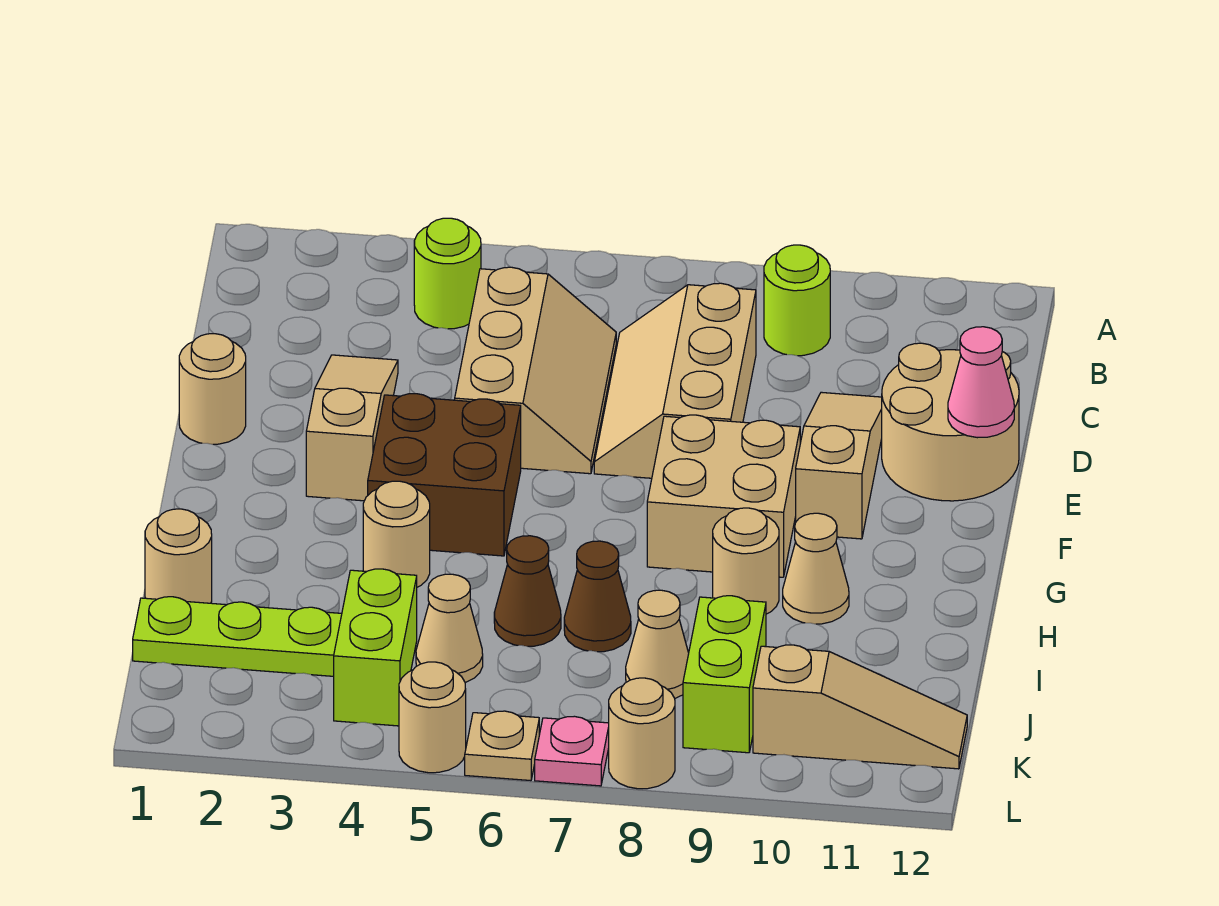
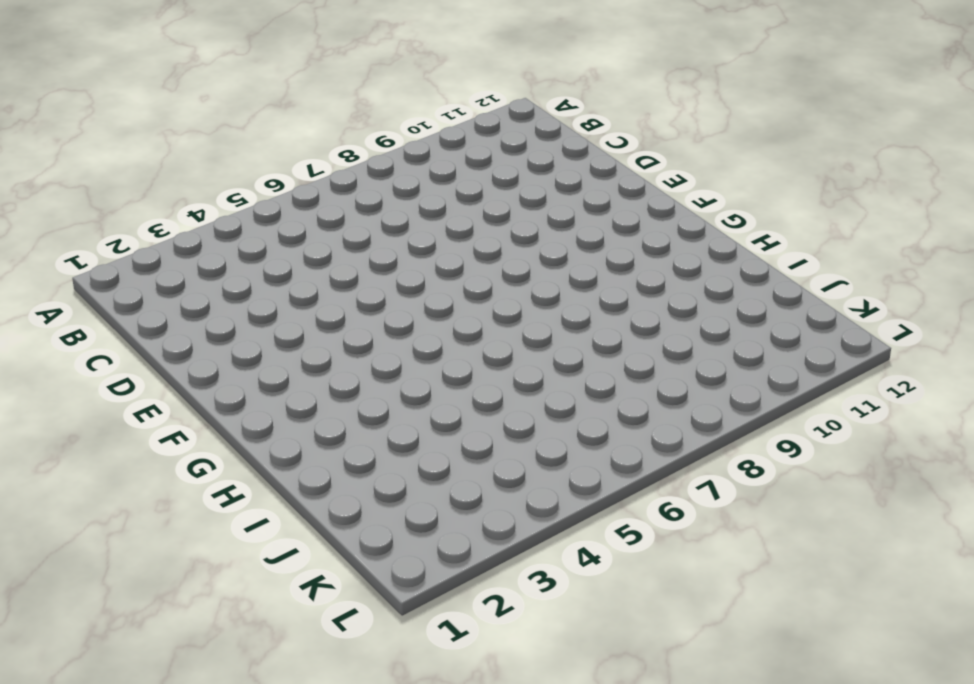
none -> lime 1x1 round brick [414,218,481,329]
none -> lime 1x1 round brick [764,245,830,356]
none -> tan 2x3 slope [455,267,616,474]

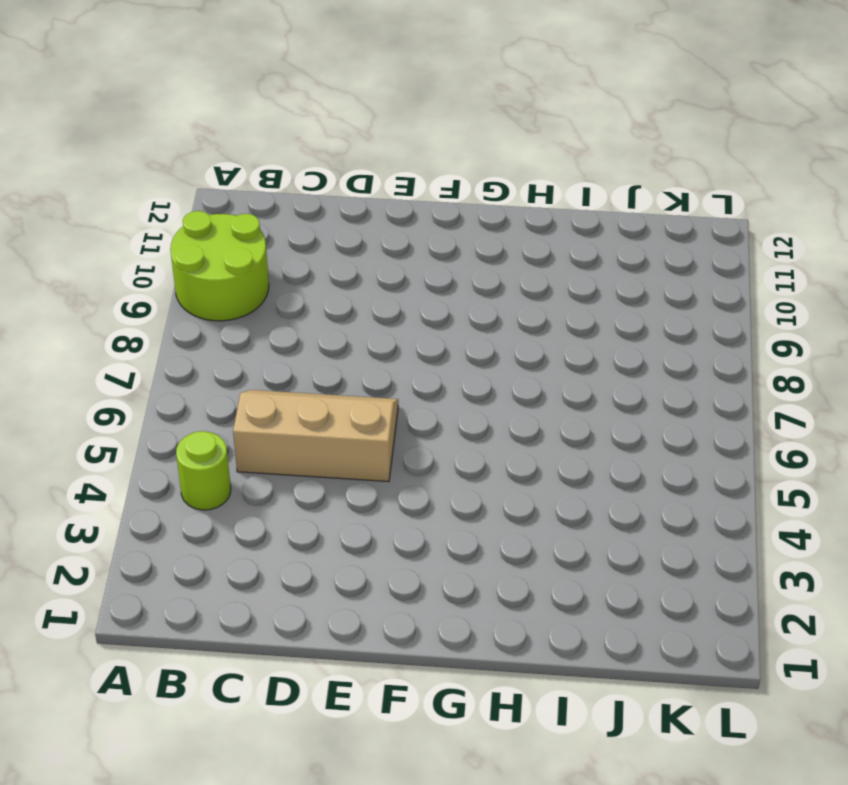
lime 2x2 round brick [170,211,269,321] -> lime 1x1 round brick [764,245,830,356]
none -> tan 2x3 slope [594,283,756,478]
none -> tan 1x3 slope [306,355,398,501]
none -> tan 1x3 slope [796,392,882,539]

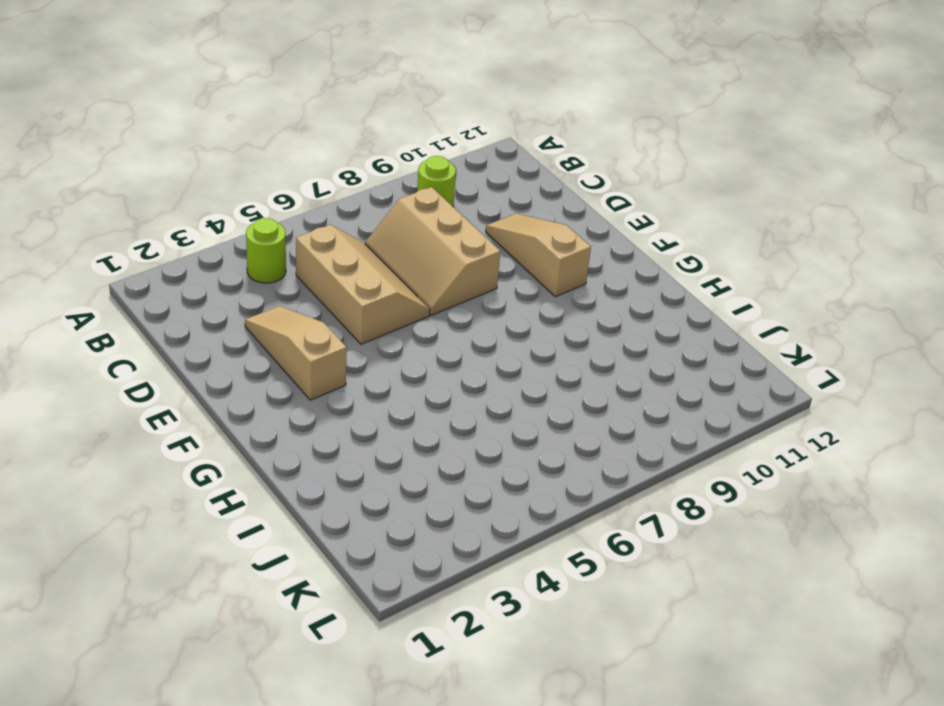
none -> tan 2x2 round brick [882,343,1019,501]
none -> tan 1x1 round brick [179,334,246,444]
none -> brown 2x2 brick [368,394,521,556]

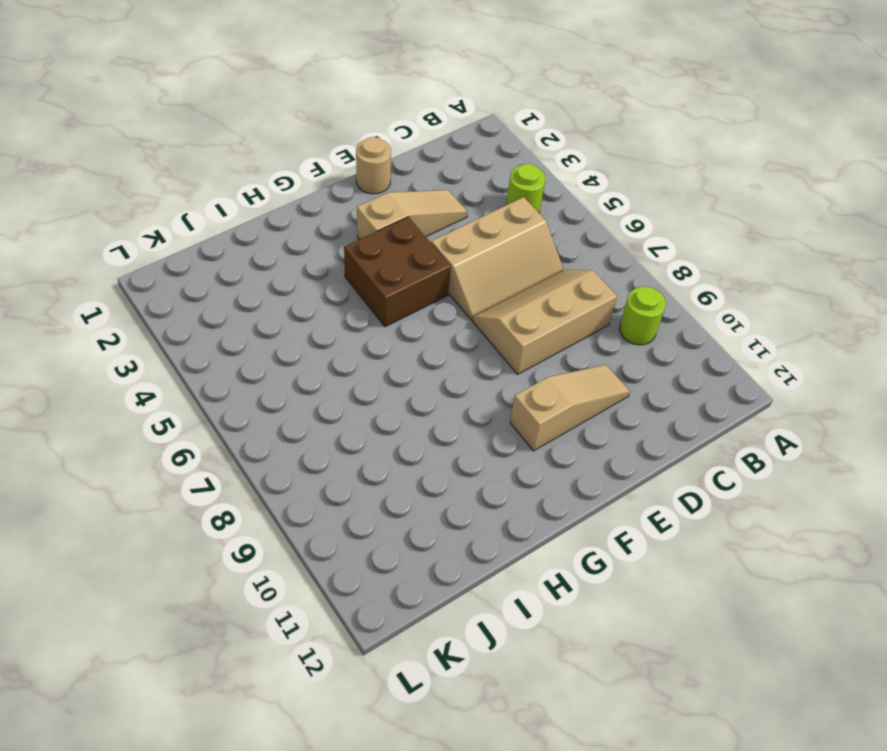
none -> tan 2x2 round brick [882,343,1019,501]
none -> tan 2x2 brick [647,415,800,577]
none -> tan 1x1 round brick [363,481,430,587]

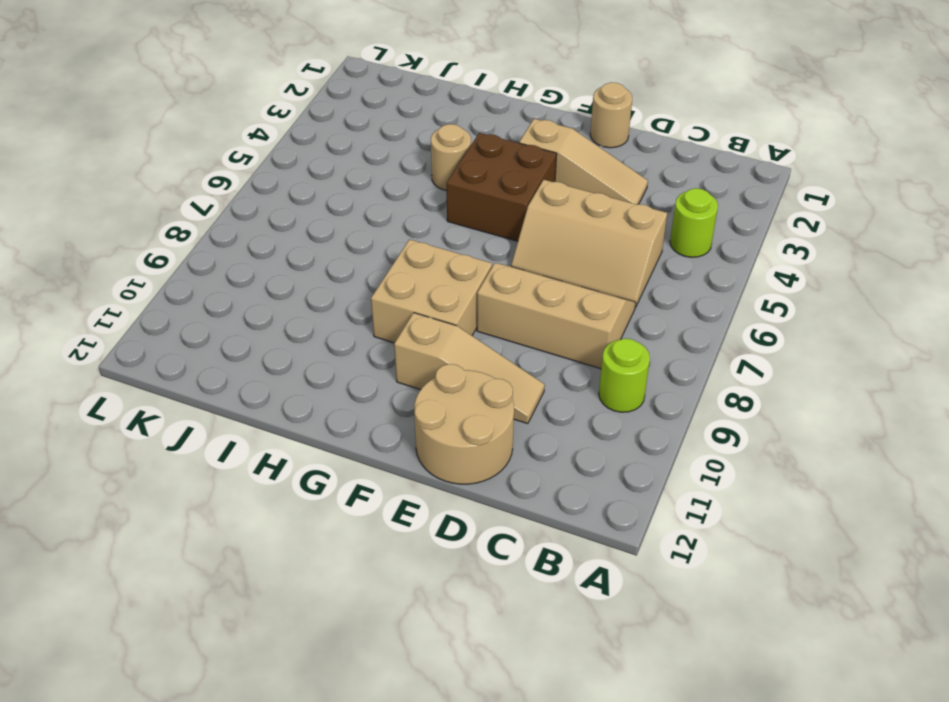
none -> tan 1x1 round brick [713,508,779,614]
none -> tan 1x1 cone [783,513,849,624]
none -> tan 1x1 round brick [145,509,212,603]

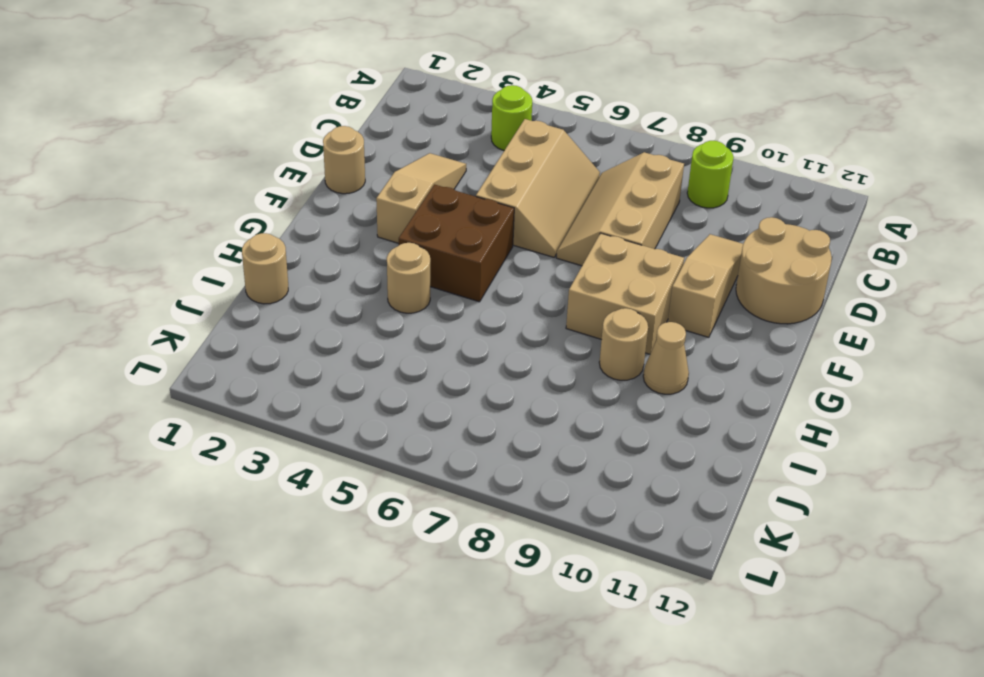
none -> brown 1x1 cone [494,536,561,646]
none -> brown 1x1 cone [564,541,631,652]
none -> lime 1x3 plate [133,597,342,676]

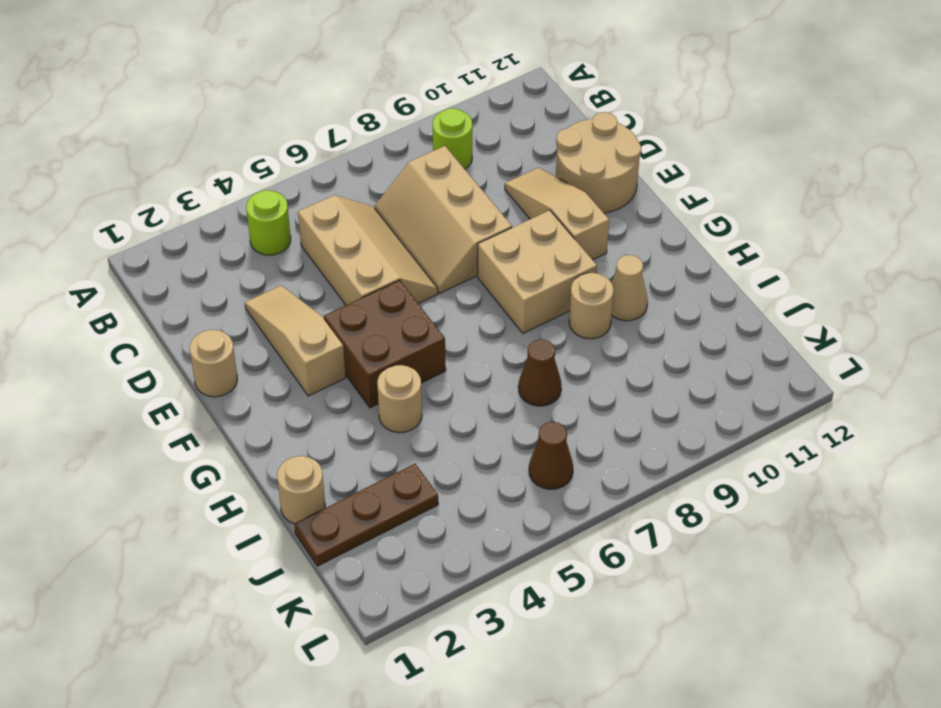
brown 1x3 plate [294,464,438,566] -> lime 1x3 plate [133,597,342,676]
brown 1x1 cone [529,422,573,489] -> brown 1x1 cone moved to [494,536,561,646]
none -> lime 1x2 brick [334,569,417,726]
none -> tan 1x1 cone [416,574,483,683]
none -> tan 1x1 cone [626,590,689,698]

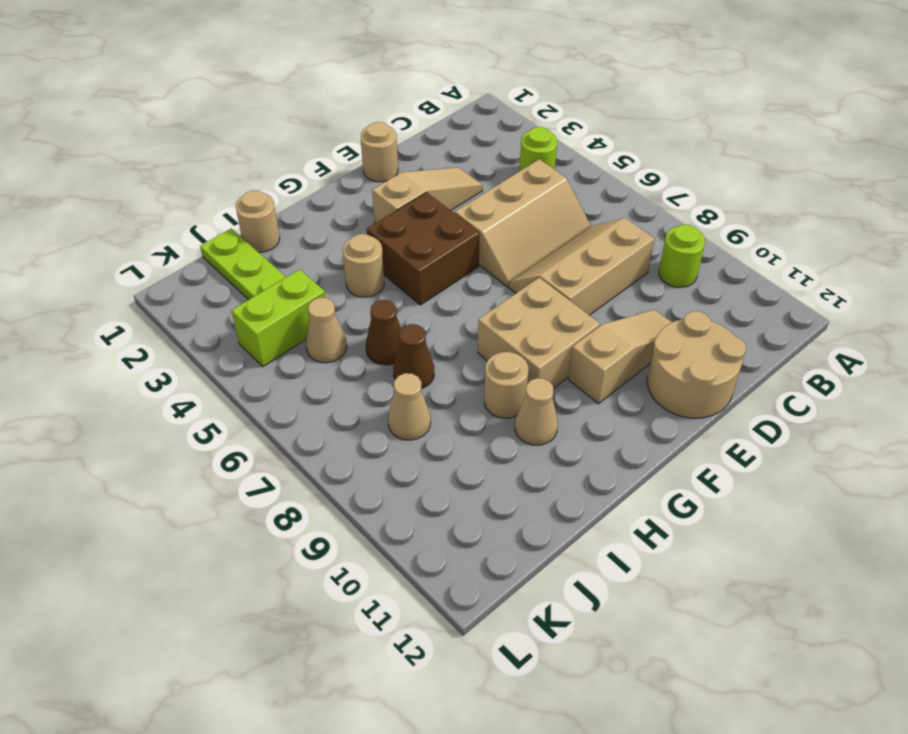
none -> lime 1x2 brick [683,596,766,753]
none -> tan 1x3 slope [753,645,967,769]
none -> tan 1x1 round brick [399,662,466,773]

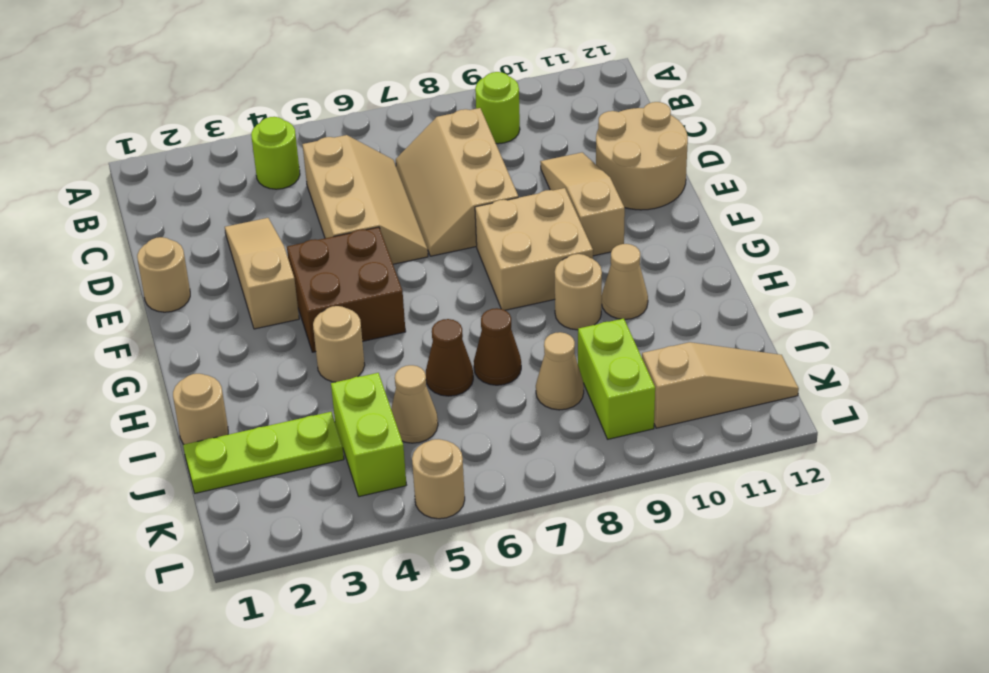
none -> tan 1x1 plate [465,711,539,781]
none -> pink 1x1 plate [535,716,609,786]
none -> tan 1x1 round brick [609,678,675,789]

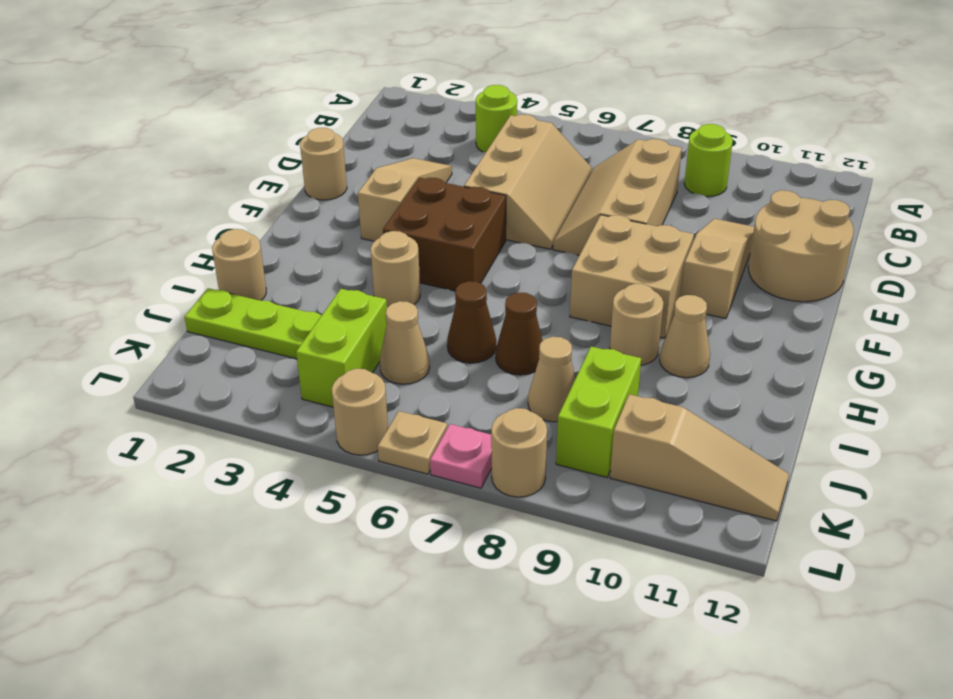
none -> pink 1x1 cone [948,327,1014,438]

